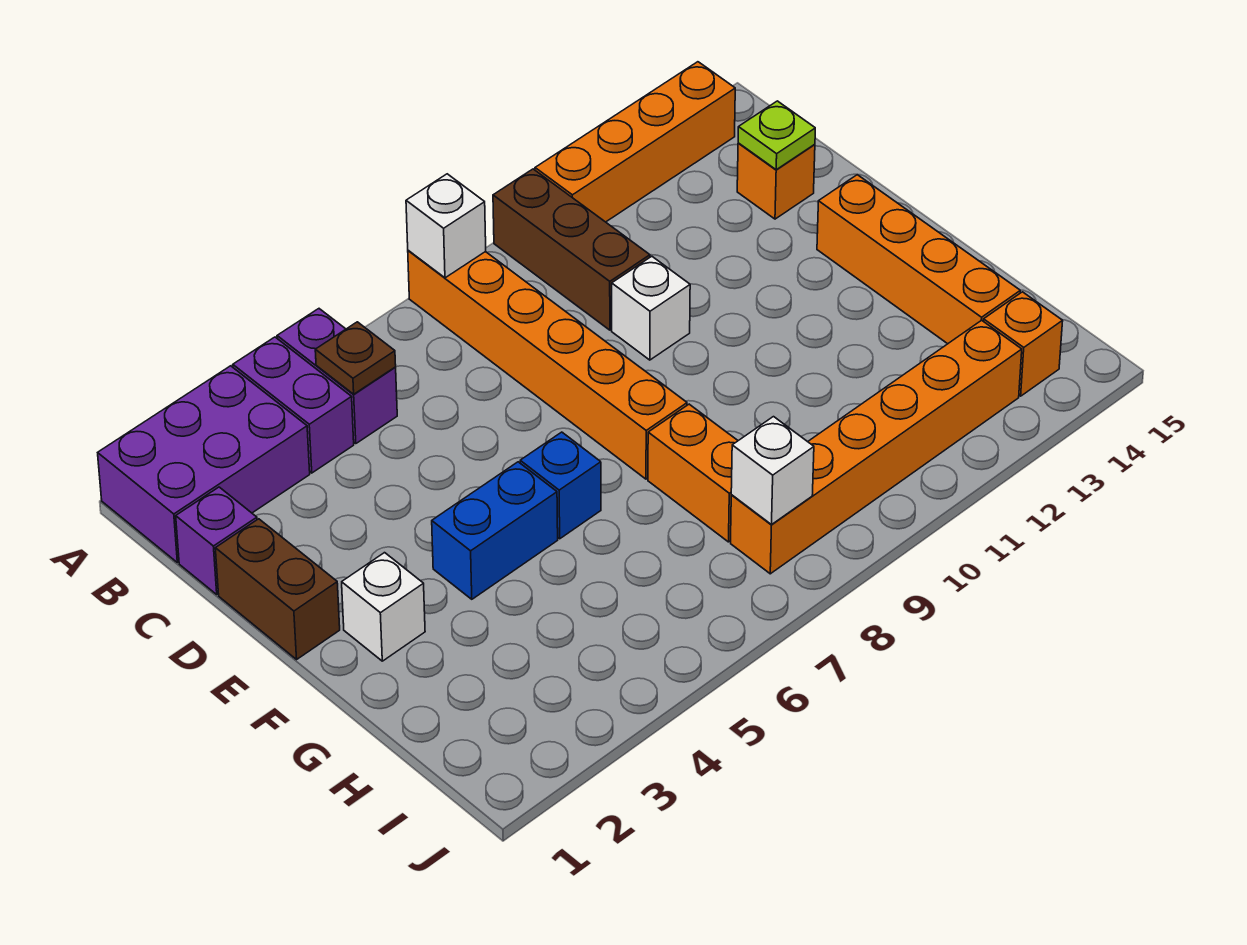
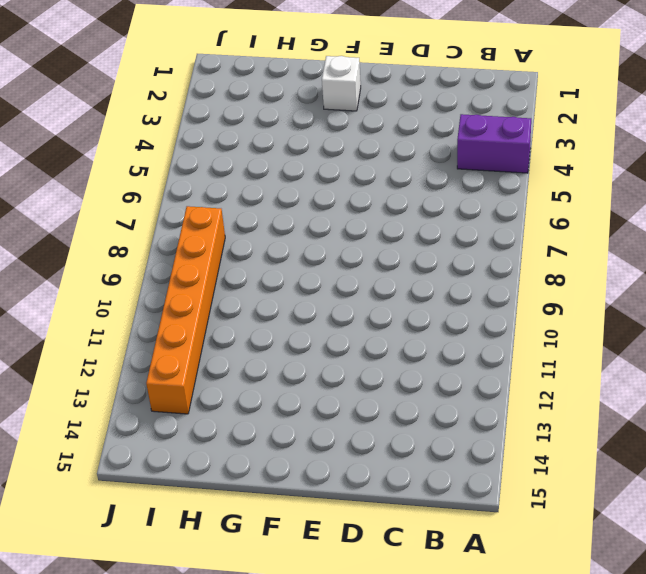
none -> purple 2x3 brick [98,366,310,563]
none -> purple 1x2 brick [277,309,397,444]
none -> orange 1x6 brick [408,250,687,479]

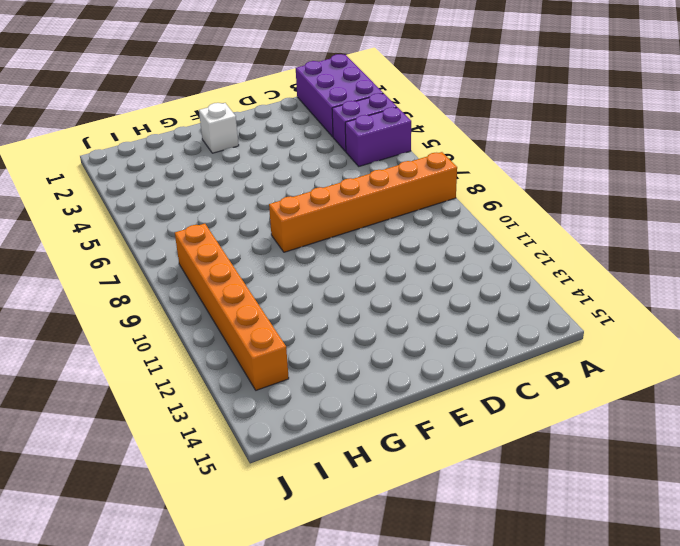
none -> brown 1x3 brick [493,169,650,330]
none -> orange 1x4 brick [535,62,735,222]
none -> purple 1x1 brick [176,487,257,594]

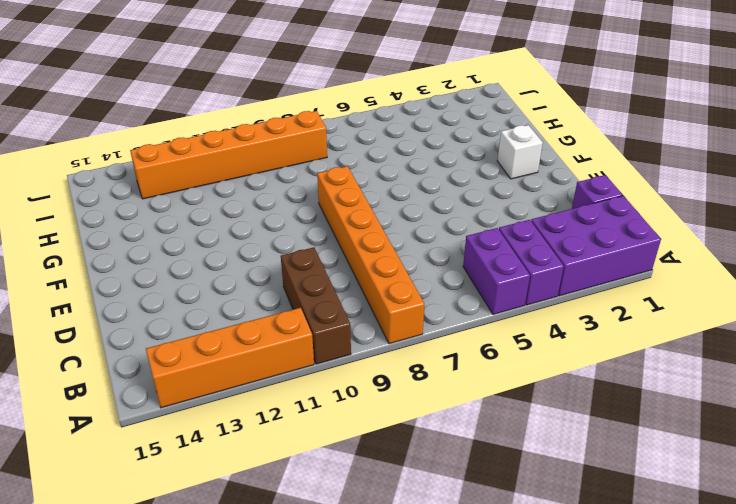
none -> orange 1x1 brick [737,143,815,219]
none -> brown 1x2 brick [215,519,340,659]
none -> white 1x1 brick [612,256,690,360]

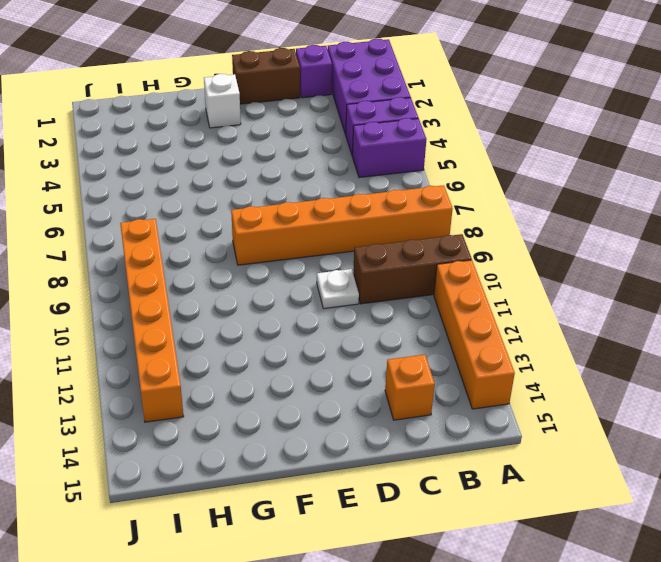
white 1x1 plate [317,269,359,309] -> white 1x1 brick [612,256,690,360]
none -> orange 1x4 brick [817,175,1020,344]
none -> blue 1x2 brick [432,462,558,599]
none -> blue 1x1 brick [520,432,601,539]

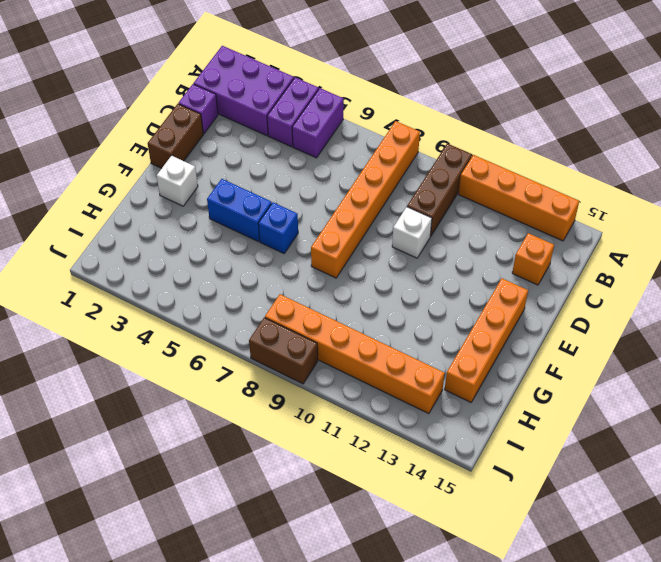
brown 1x2 brick [249,318,318,384] -> none
none -> orange 1x2 brick [648,404,738,542]
none -> orange 1x1 brick [983,292,1063,396]
none -> white 1x1 brick [406,174,486,278]

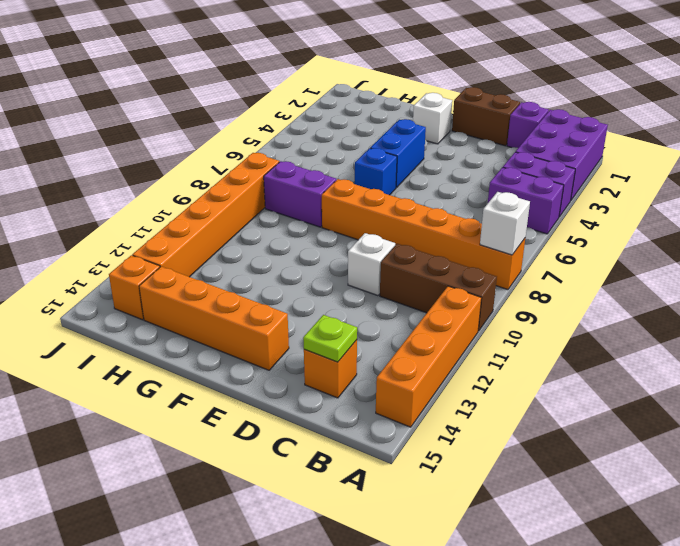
purple 1x2 brick [264,161,336,227] -> orange 1x2 brick [648,404,738,542]
none -> brown 1x1 plate [315,322,396,394]
none -> white 1x1 brick [731,417,814,525]

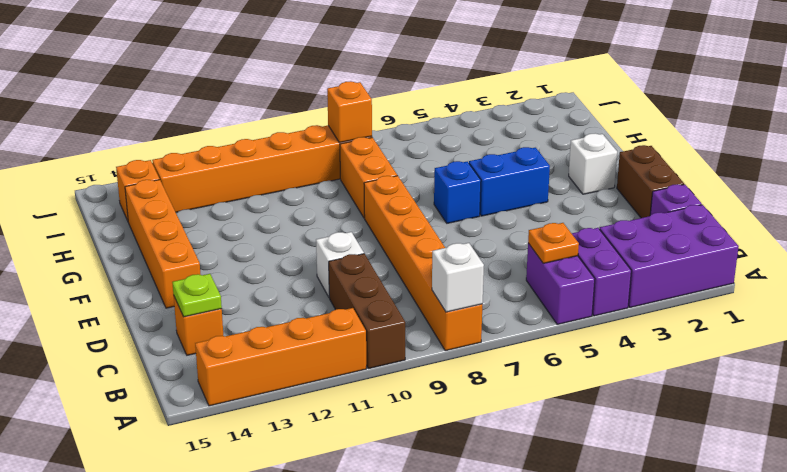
orange 1x1 plate [528,223,579,263] -> brown 1x1 plate [315,322,396,394]
orange 1x1 brick [327,81,372,143] -> white 1x1 brick [731,417,814,525]

